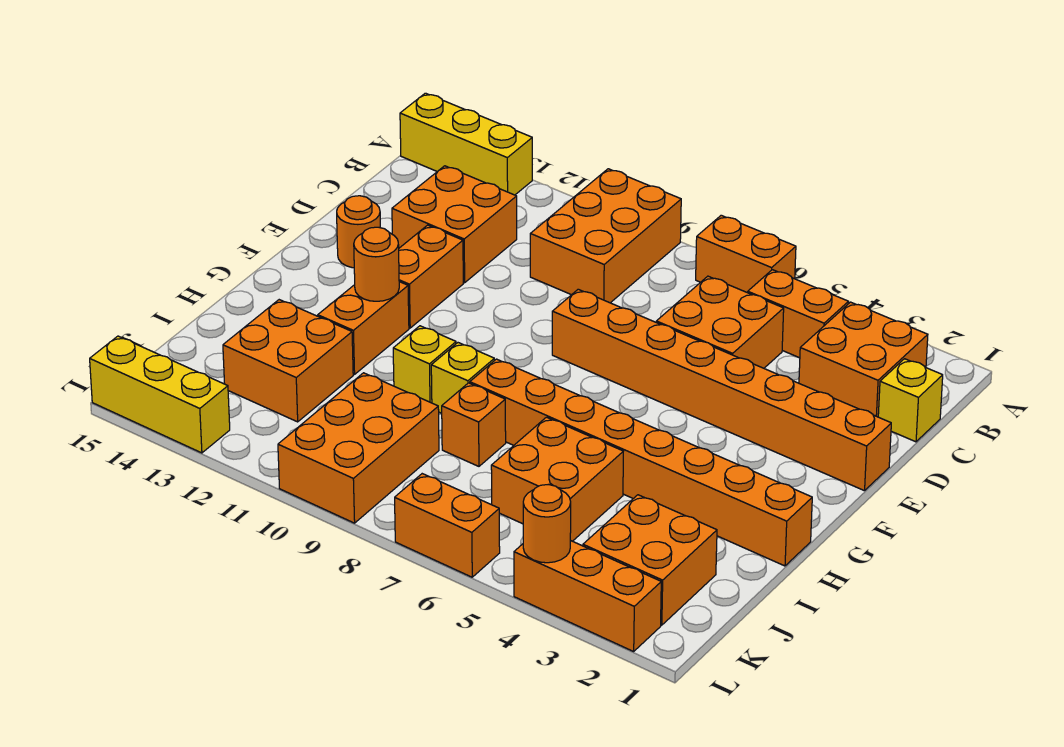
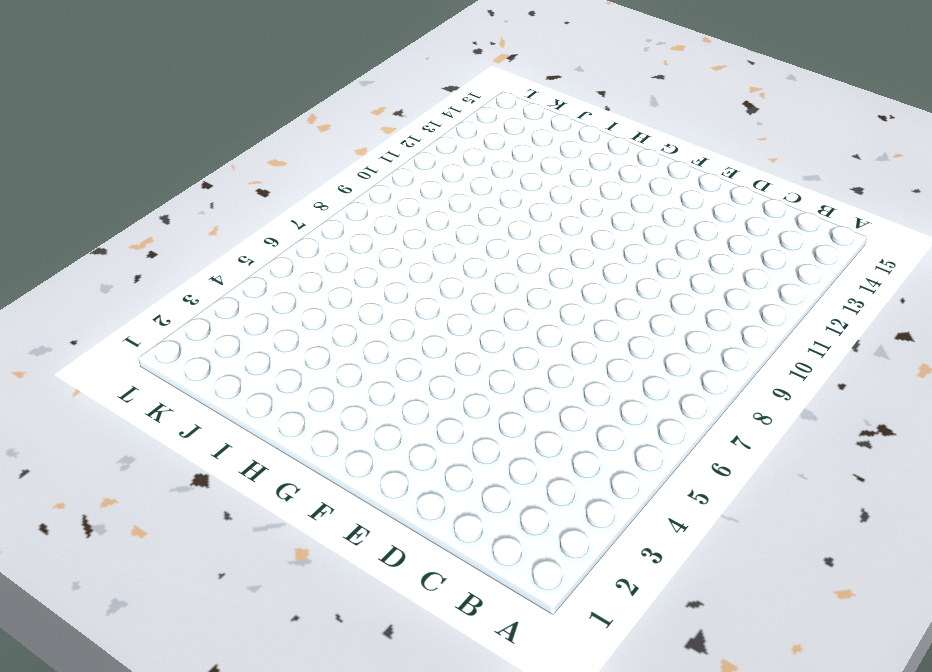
none -> orange 1x2 brick [696,215,796,293]
none -> orange 2x3 brick [530,169,681,303]
none -> yellow 1x3 brick [400,93,532,195]

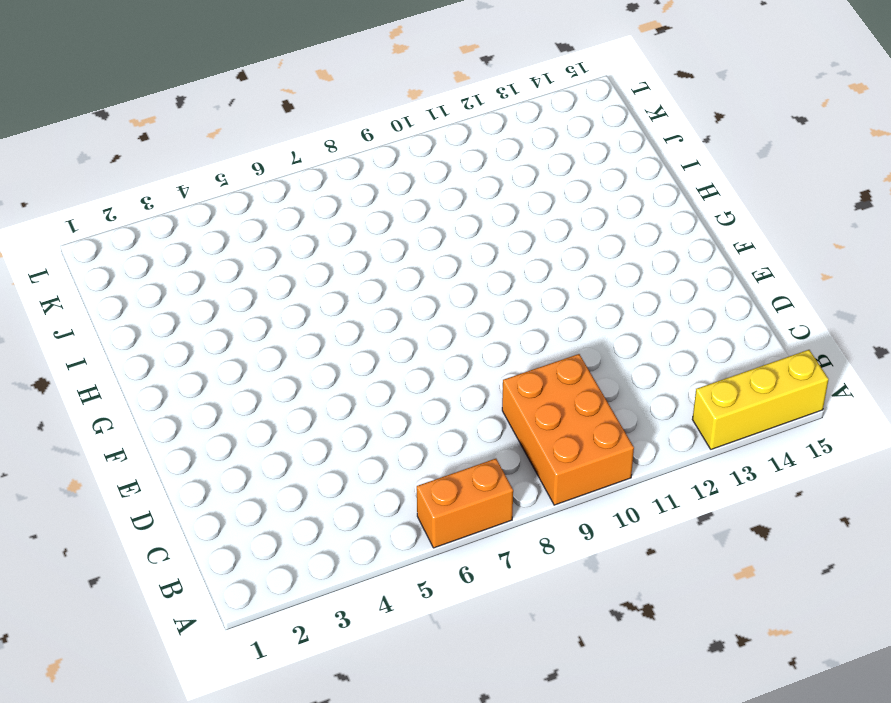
none -> orange 2x2 brick [799,302,928,417]
none -> orange 1x2 brick [748,270,848,358]
none -> yellow 1x1 brick [878,359,943,442]

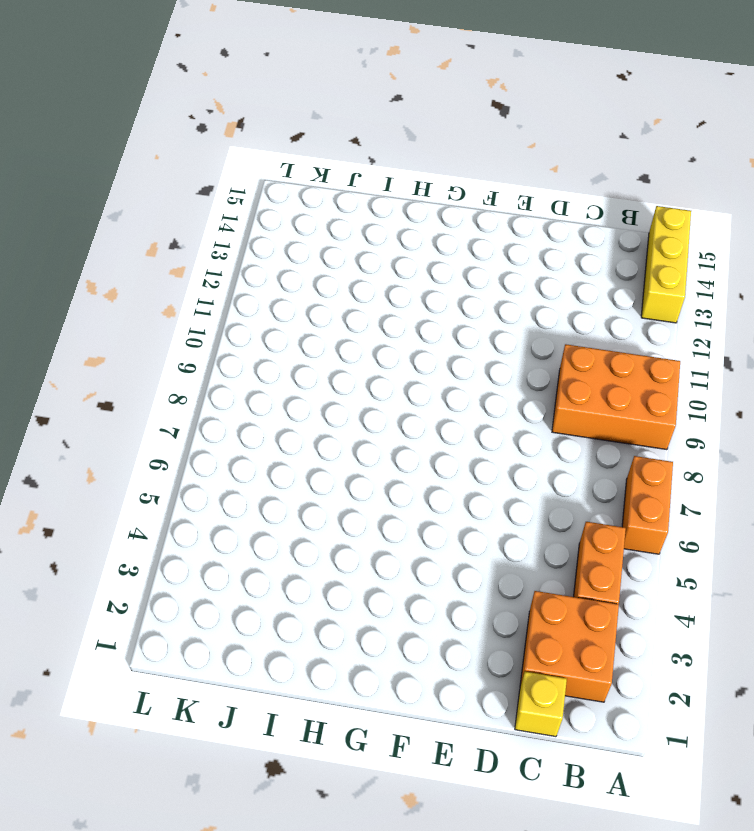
none -> orange 2x2 brick [656,276,784,368]
none -> orange 2x2 brick [392,166,517,283]
none -> orange 1x8 brick [552,289,891,491]

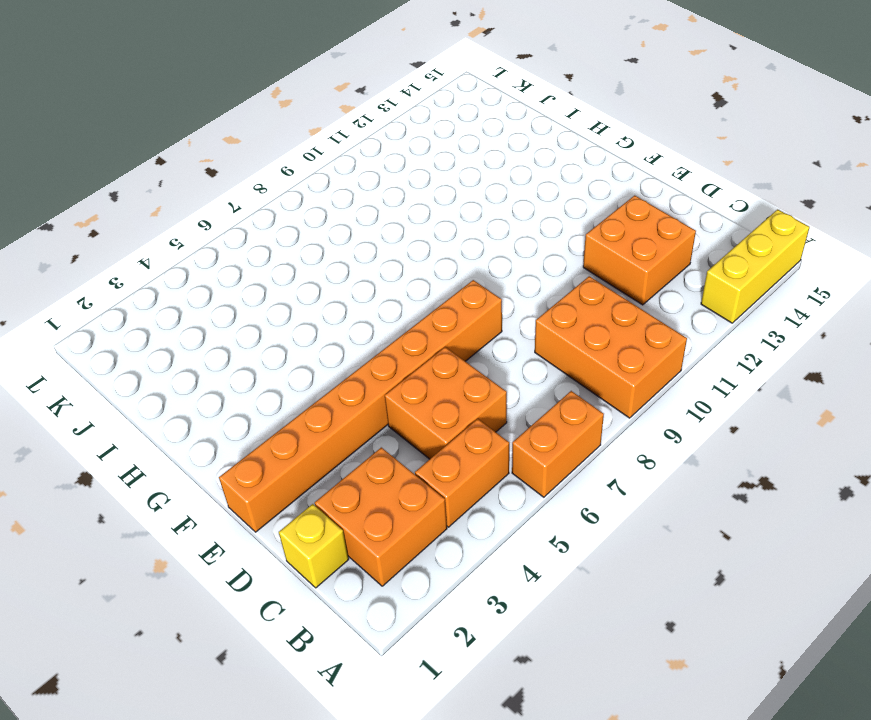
none -> orange 1x2 brick [399,225,463,328]
none -> orange 1x1 round brick [337,196,380,268]
none -> orange 1x2 brick [318,282,409,374]

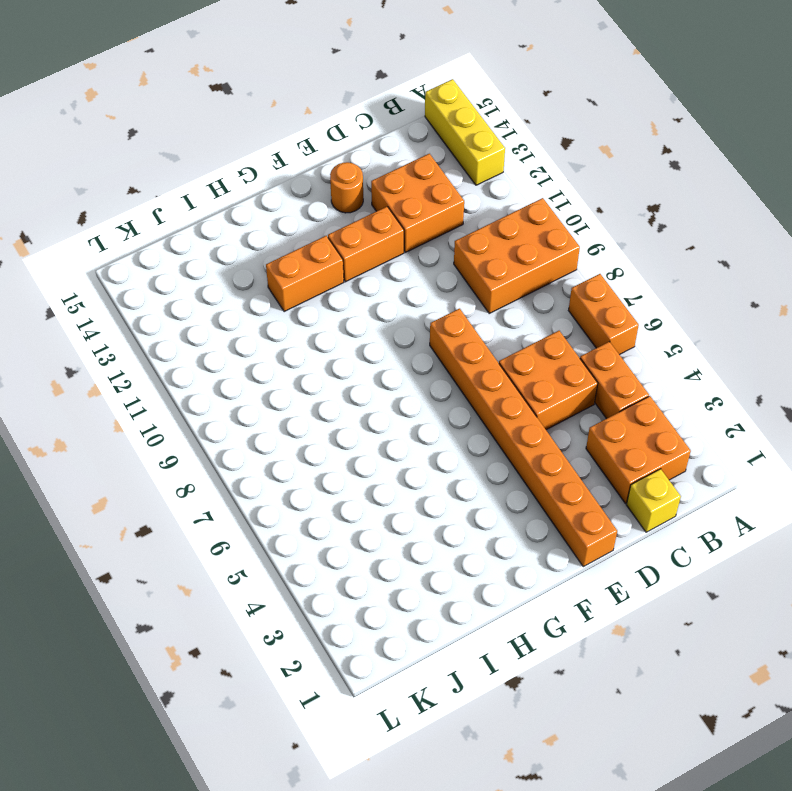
none -> orange 1x8 brick [470,359,812,566]
none -> yellow 1x1 brick [431,343,494,413]
none -> yellow 1x1 brick [393,326,456,403]

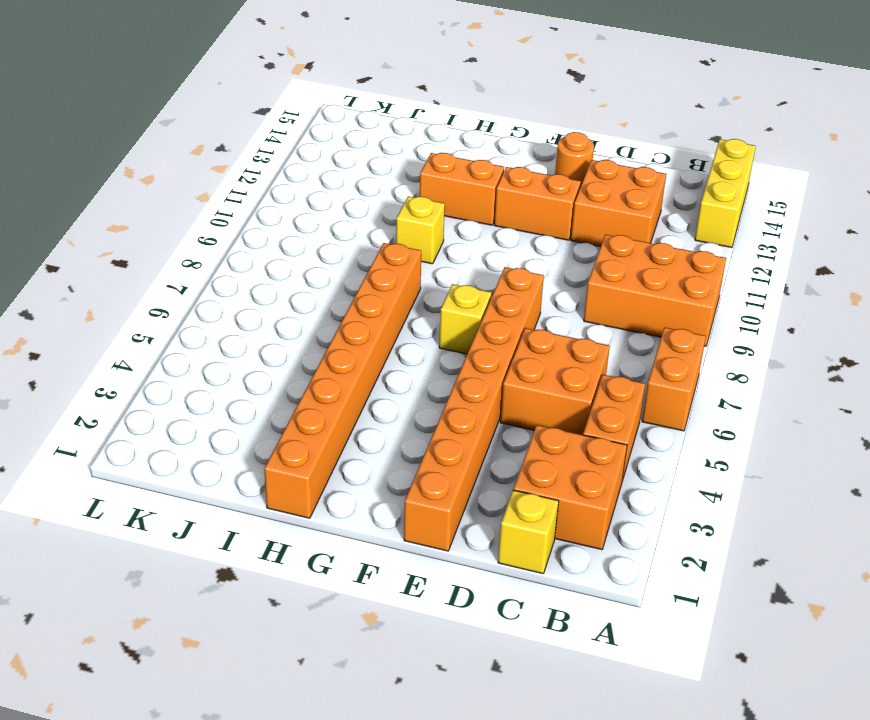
yellow 1x1 brick [439,284,492,354] -> yellow 1x1 brick moved to [431,343,494,413]
none -> orange 2x2 brick [491,417,623,541]
none -> orange 1x1 brick [442,383,506,466]
none -> orange 2x2 brick [223,300,353,422]

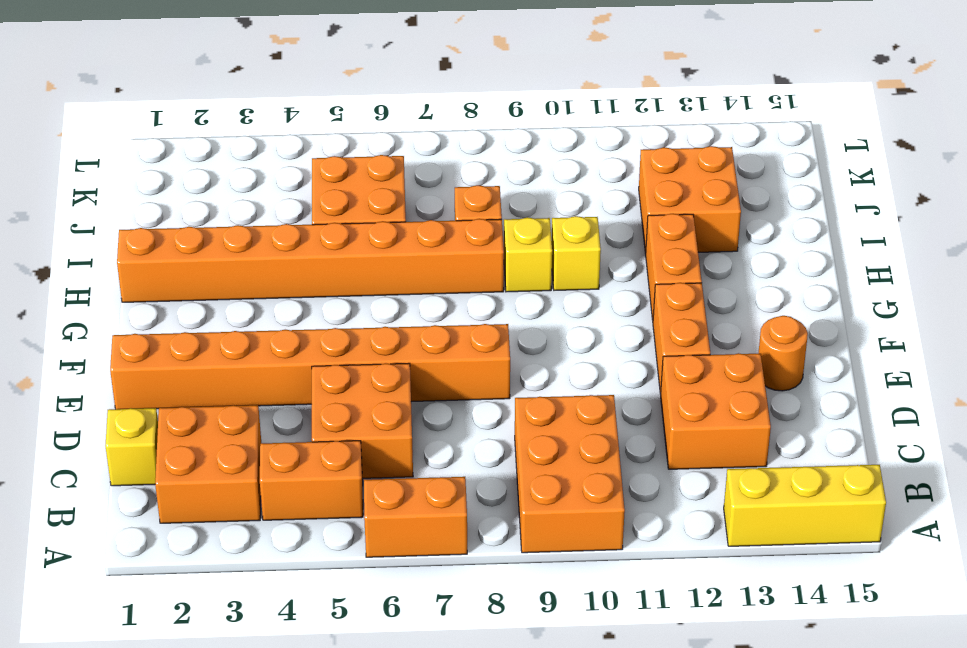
none -> orange 2x2 brick [583,495,717,625]
none -> orange 2x3 brick [278,373,439,523]
none -> orange 1x3 brick [514,540,661,651]

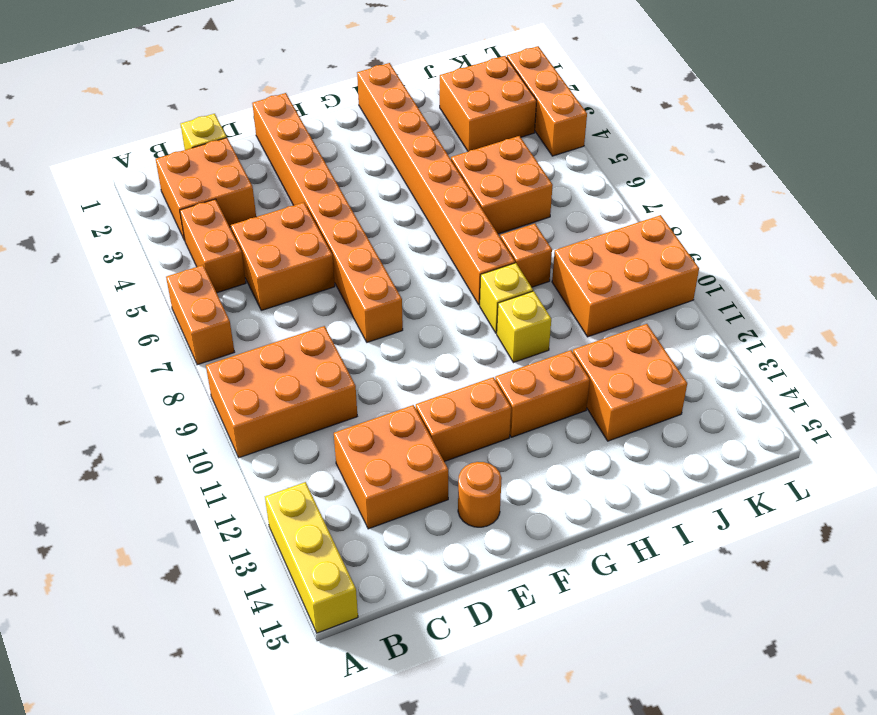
none -> orange 1x2 brick [395,474,500,577]
none -> yellow 1x3 brick [90,336,230,453]
none -> orange 1x1 round brick [354,227,399,301]

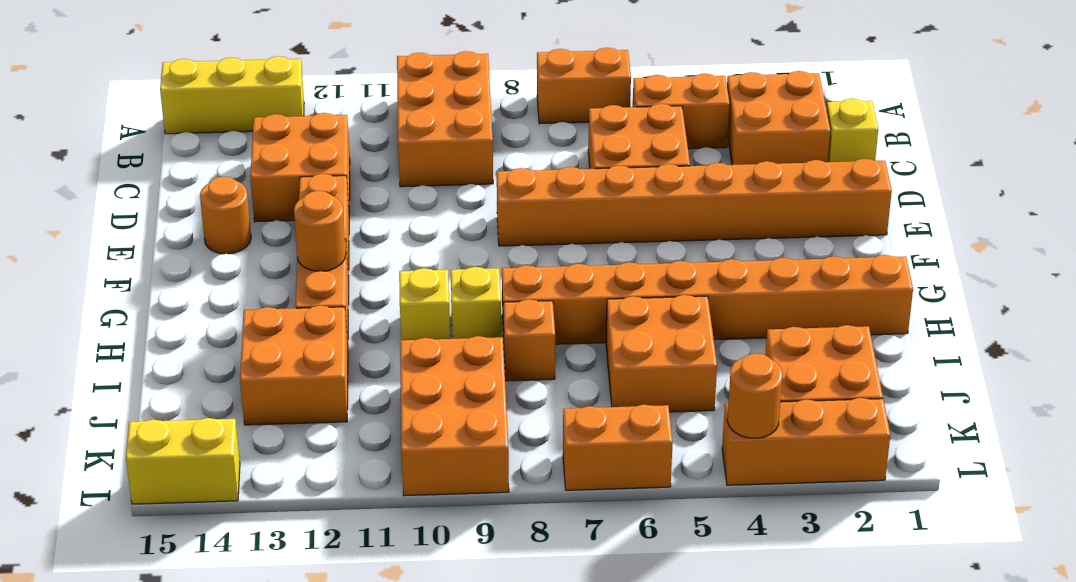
yellow 1x2 brick [126,418,240,504] -> yellow 1x3 brick [90,336,230,453]

